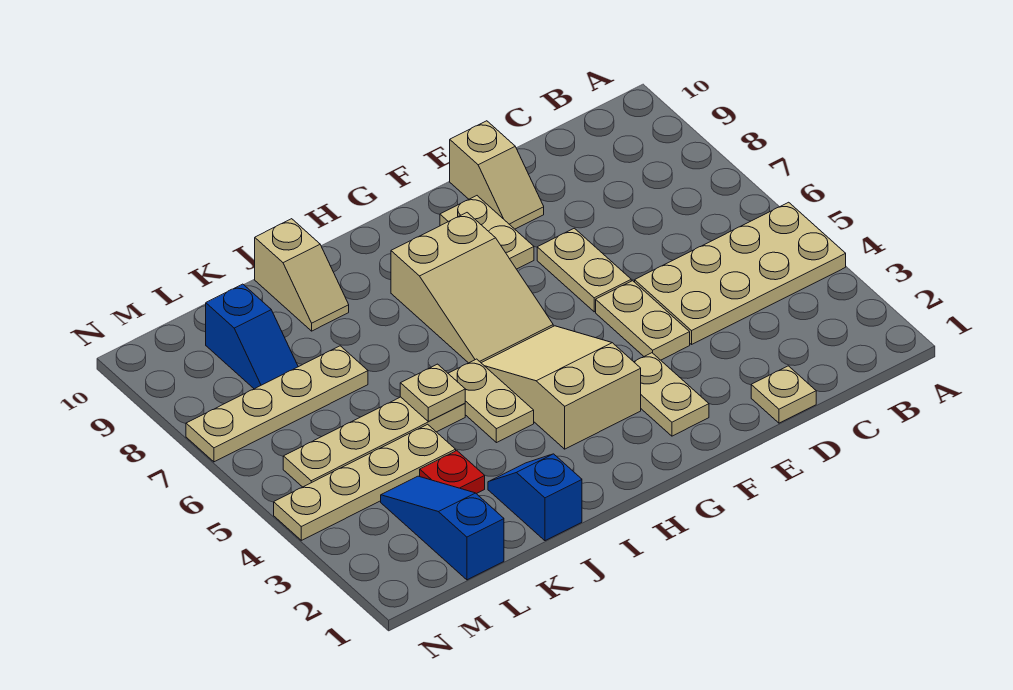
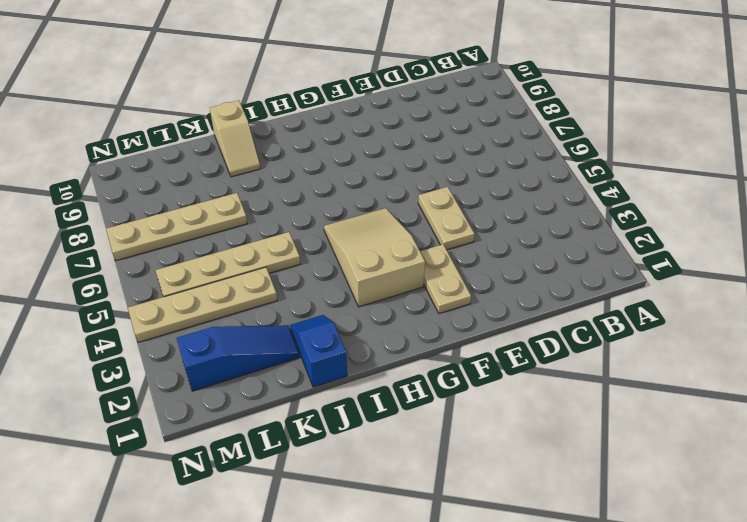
blue 1x3 slope [177,325,299,391] -> blue 1x3 slope turned to [381,476,504,580]
none -> tan 2x4 plate [635,202,846,344]
none -> tan 1x1 plate [751,366,816,423]
none -> tan 1x2 plate [537,228,631,312]

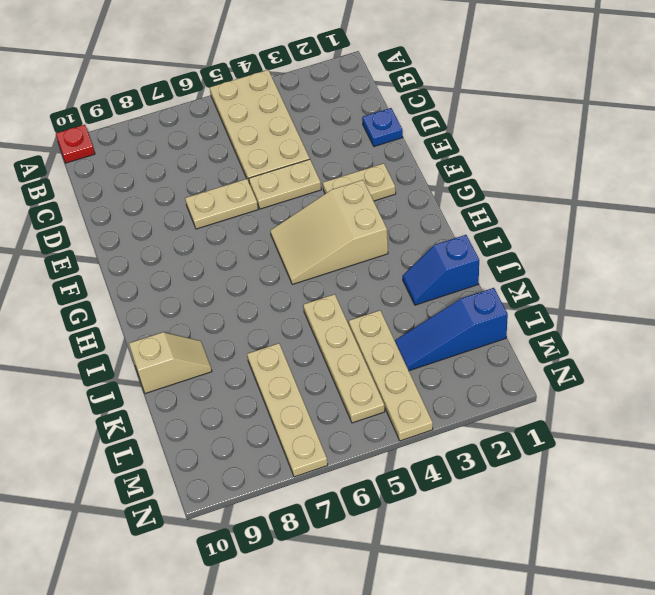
red 1x1 plate [56,125,95,163] -> red 1x1 plate moved to [420,451,485,494]
blue 1x1 plate [362,108,403,147] -> tan 1x1 plate [751,366,816,423]
none -> tan 1x2 slope [450,121,544,229]
none -> tan 1x2 plate [440,196,534,269]
none -> tan 2x3 slope [391,213,553,363]

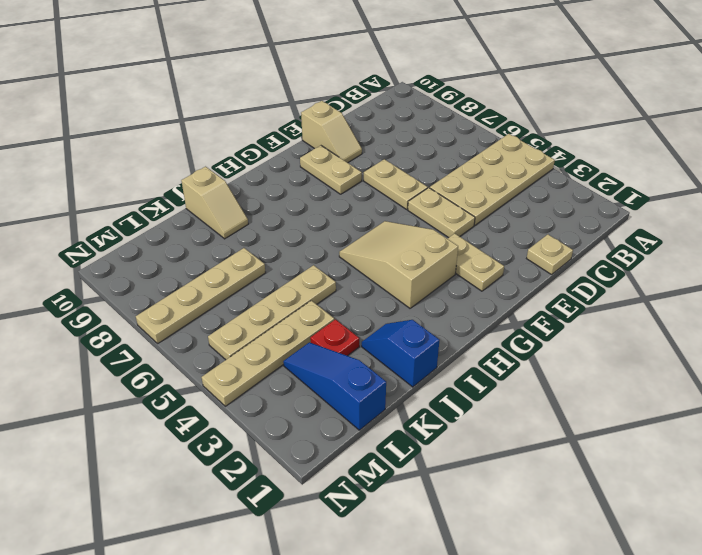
none -> tan 2x3 slope [391,213,553,363]
none -> tan 1x2 plate [448,359,534,443]
none -> blue 1x2 slope [206,284,298,389]

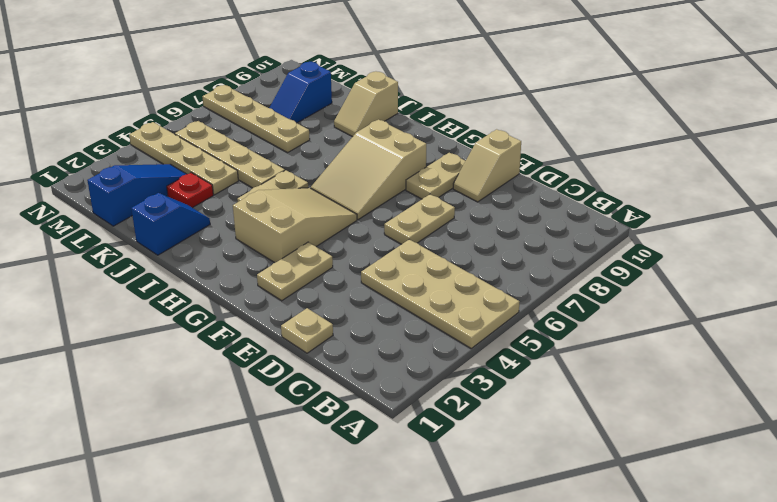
none -> tan 1x2 plate [596,281,690,360]
none -> tan 1x1 plate [400,364,465,422]

